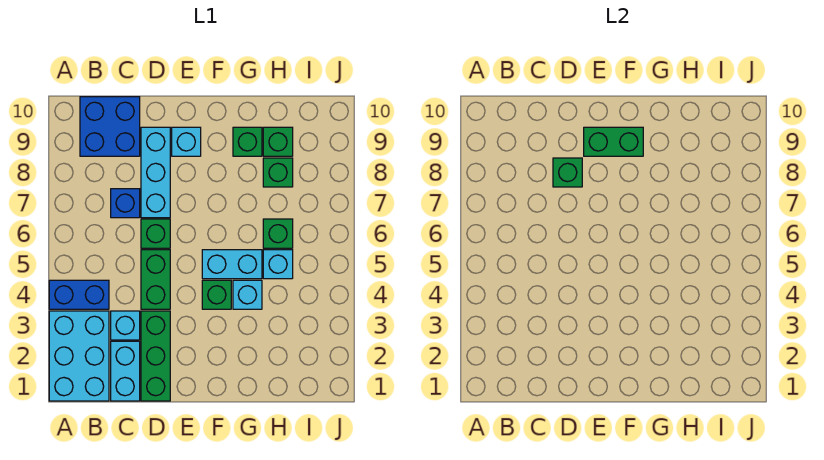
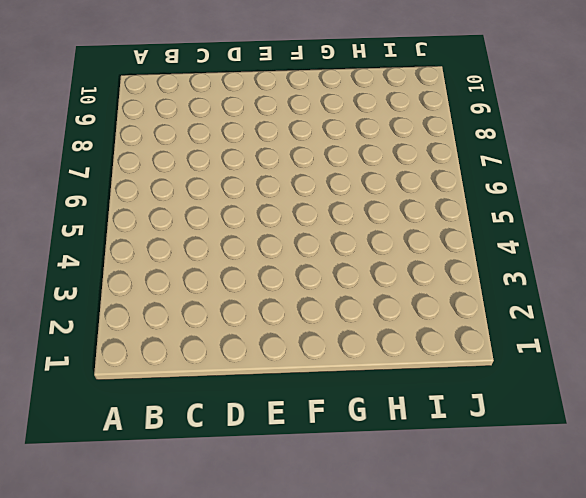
none -> cyan 2x3 brick [49,311,109,401]
none -> blue 1x2 brick [49,280,109,309]
none -> blue 2x2 brick [80,97,140,156]

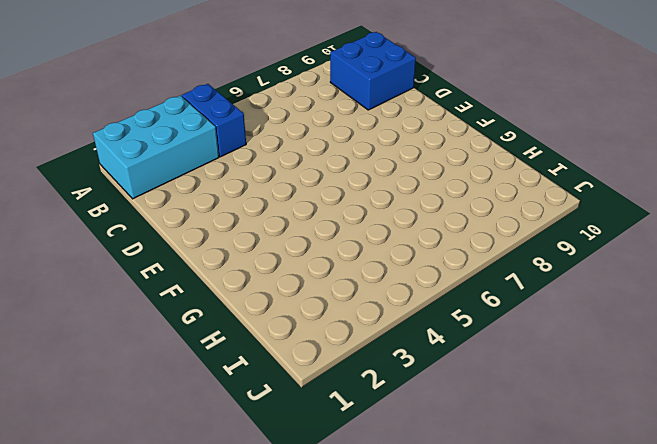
none -> cyan 1x2 brick [111,341,140,401]
none -> cyan 1x1 brick [111,311,140,340]
none -> blue 1x1 brick [111,189,140,218]

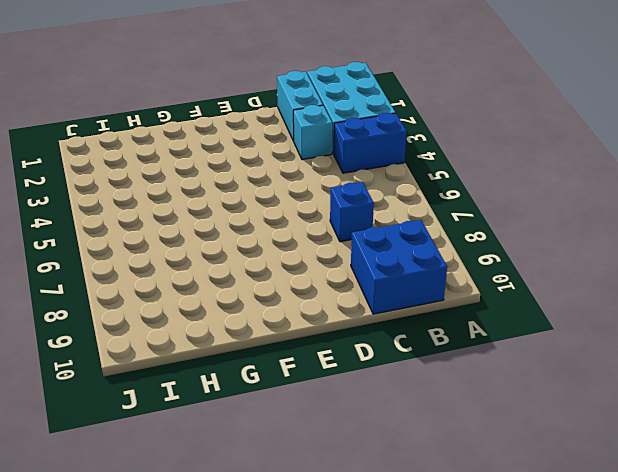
none -> green 1x3 brick [141,311,170,401]
none -> green 1x2 brick [141,250,170,309]
none -> green 1x1 brick [141,219,170,248]

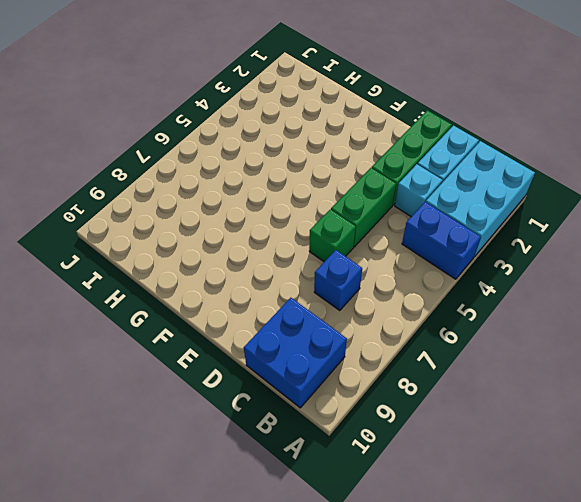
none -> cyan 1x3 brick [141,127,170,218]
none -> cyan 1x1 brick [172,127,201,156]
none -> green 1x1 brick [202,280,231,309]

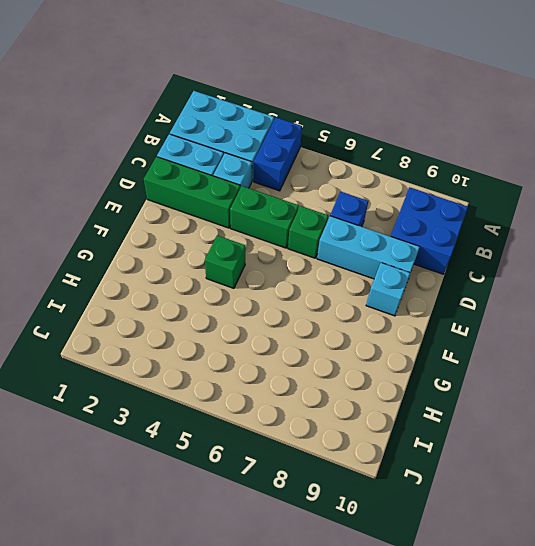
none -> cyan 1x2 brick [202,250,262,279]
none -> cyan 1x1 brick [233,280,262,309]
none -> green 1x1 brick [233,127,262,156]

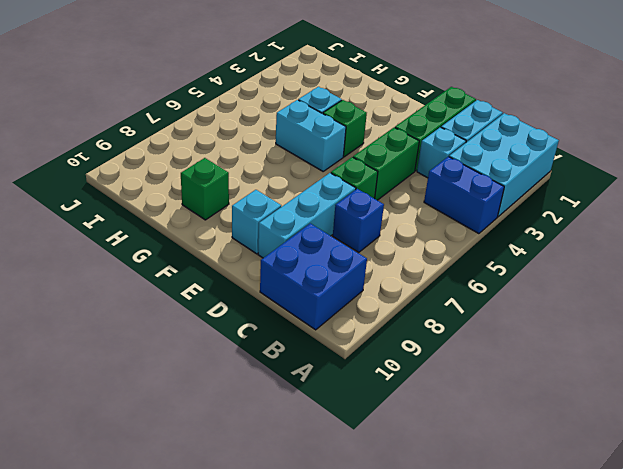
none -> cyan 1x1 brick [263,250,293,279]
none -> green 1x1 brick [263,219,293,248]
none -> green 1x1 brick [263,158,293,187]

